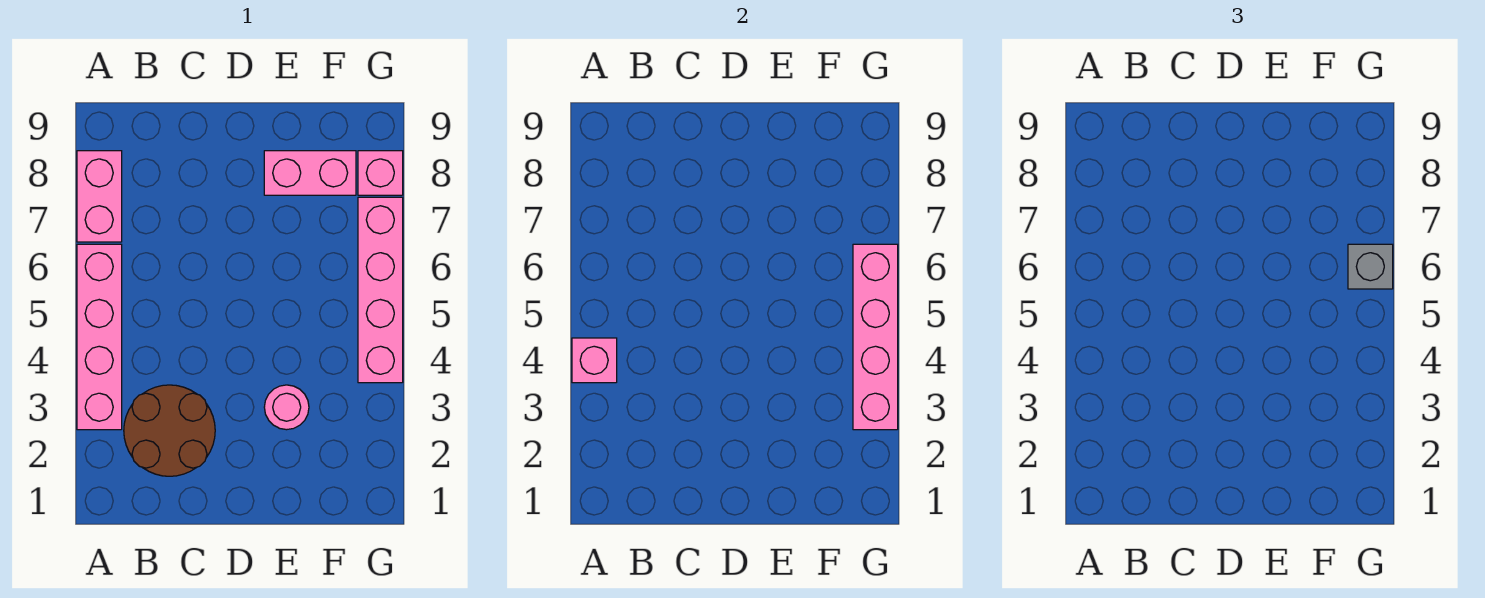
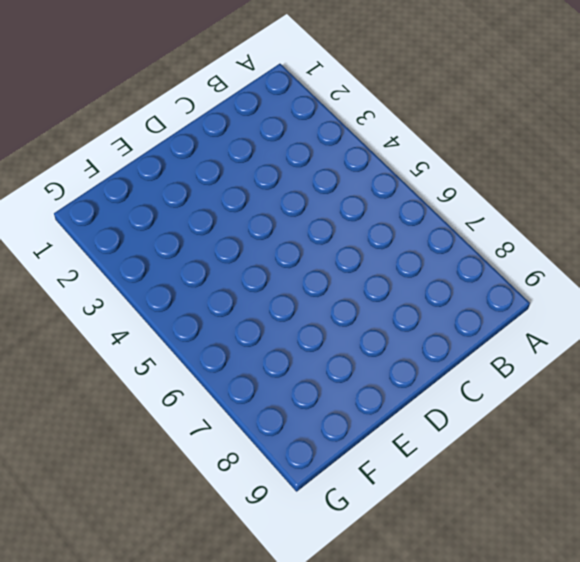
none -> pink 1x4 brick [77,244,122,430]
none -> pink 1x2 brick [77,151,122,242]

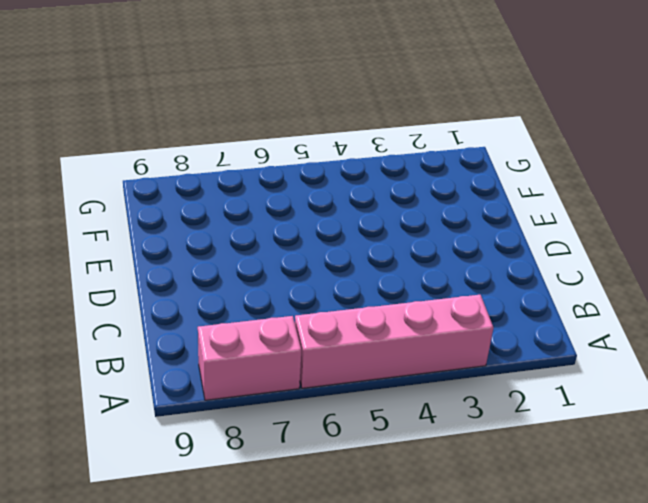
none -> brown 2x2 round brick [124,385,215,476]
none -> pink 1x1 round brick [264,385,309,430]

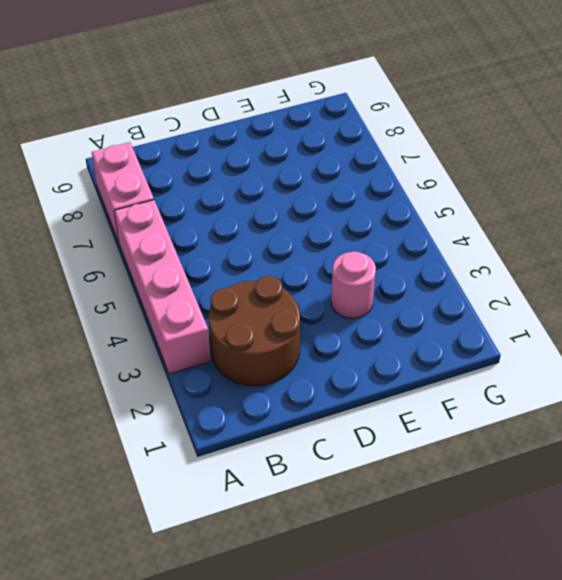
none -> pink 1x2 brick [264,151,356,195]
none -> pink 1x4 brick [358,197,403,383]

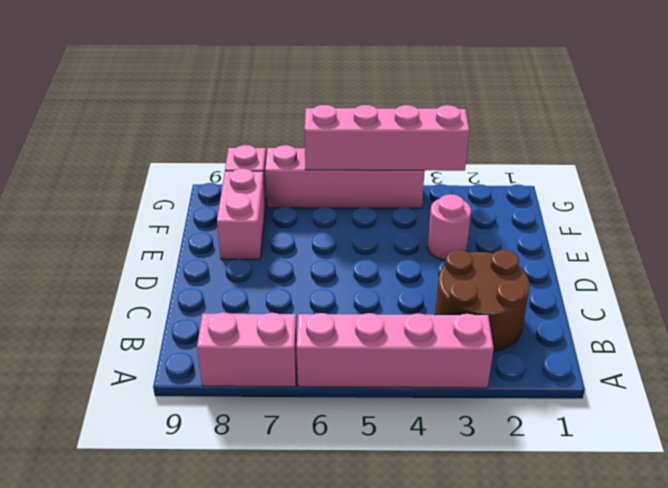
none -> pink 1x1 brick [572,338,617,383]
none -> grey 1x1 brick [1348,244,1393,289]

